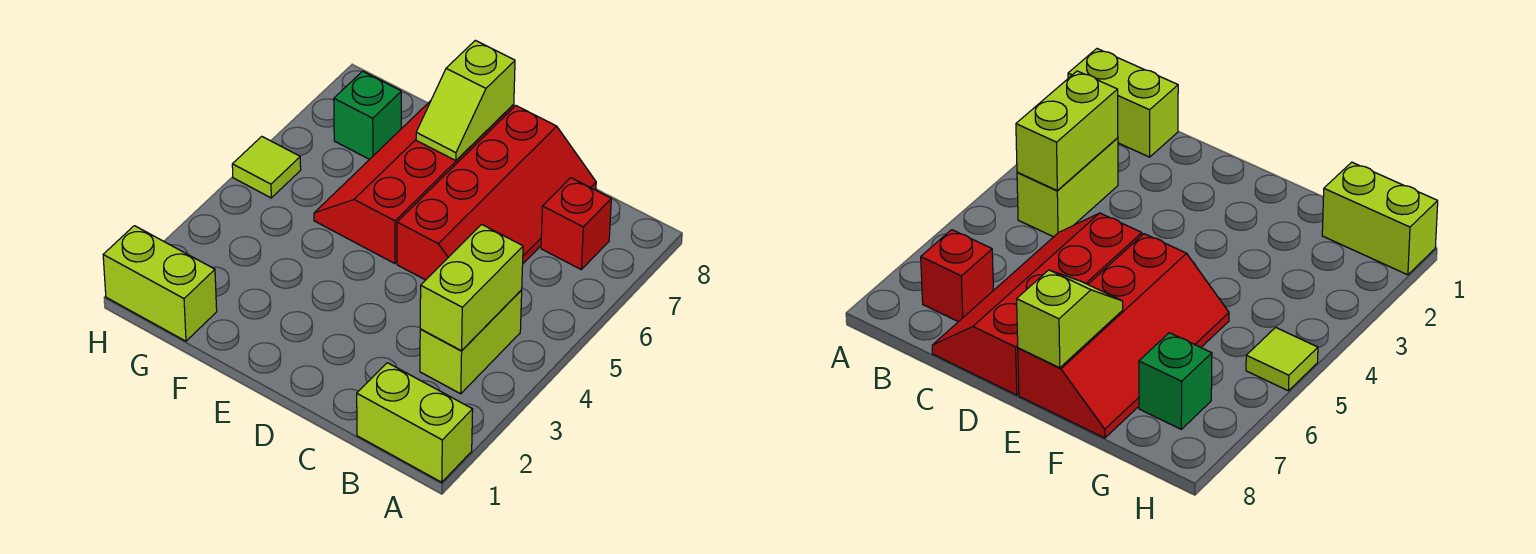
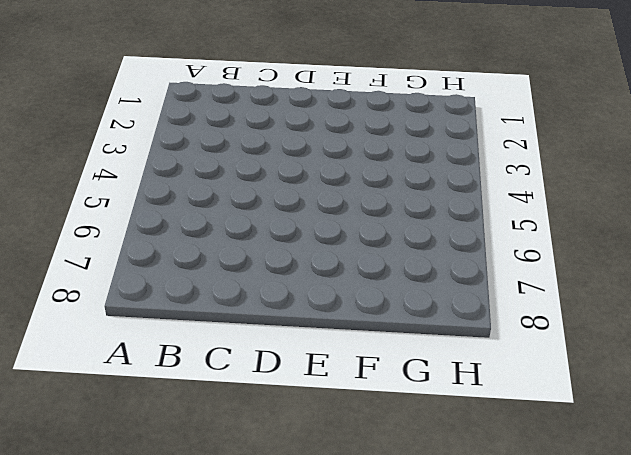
none -> lime 1x2 brick [357,363,473,482]
none -> lime 1x2 brick [420,290,522,394]

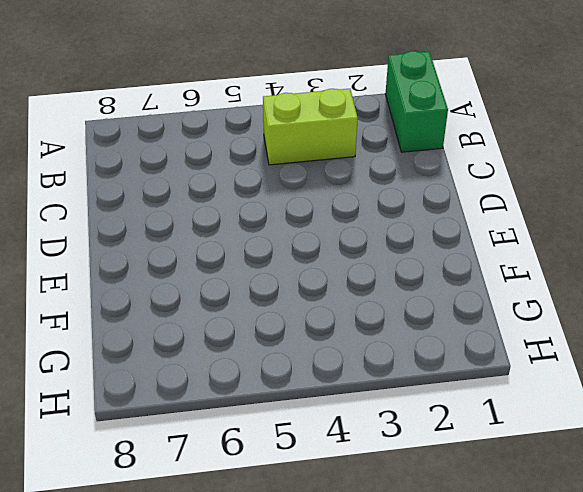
green 1x2 brick [385,51,448,152] -> lime 1x2 brick [357,363,473,482]
none -> red 1x1 brick [541,178,611,269]
none -> red 2x4 slope [397,106,596,280]

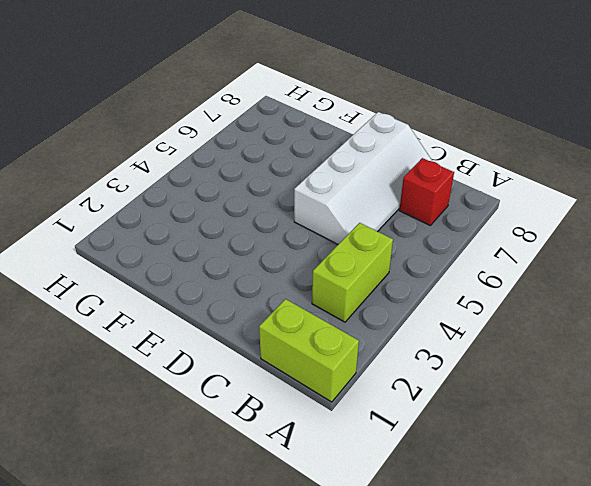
white 2x4 slope [294,112,432,244] -> red 2x4 slope [397,106,596,280]
none -> red 2x4 slope [314,101,514,264]
none -> lime 1x2 brick [103,226,217,341]

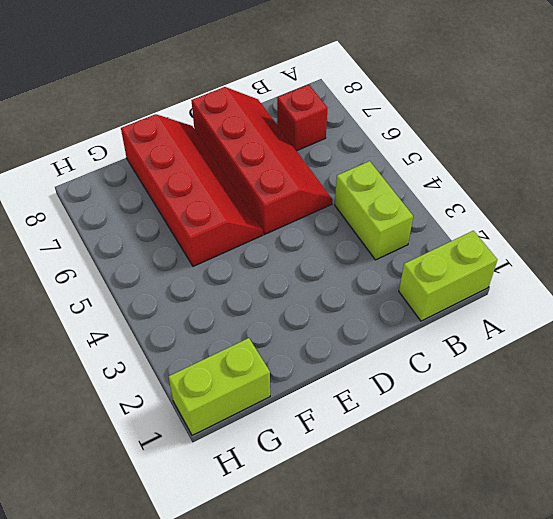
red 2x4 slope [121,114,263,266] -> red 2x4 slope turned to [314,101,514,264]
none -> green 1x1 brick [334,71,401,159]
none -> lime 1x1 tile [232,137,301,198]

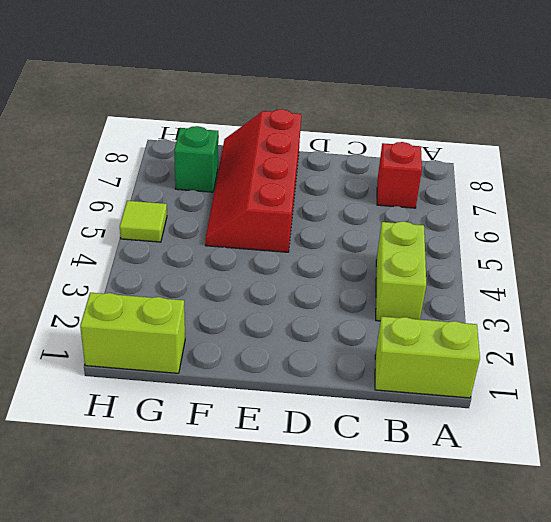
none -> red 2x4 slope [397,106,596,280]
none -> lime 1x2 brick [420,224,523,351]

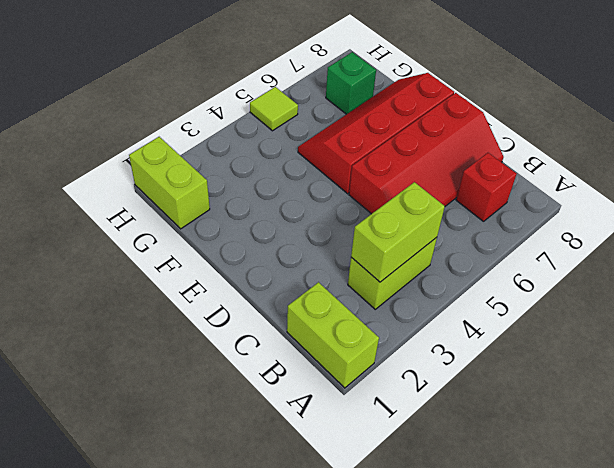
none -> lime 1x2 slope [416,40,515,161]

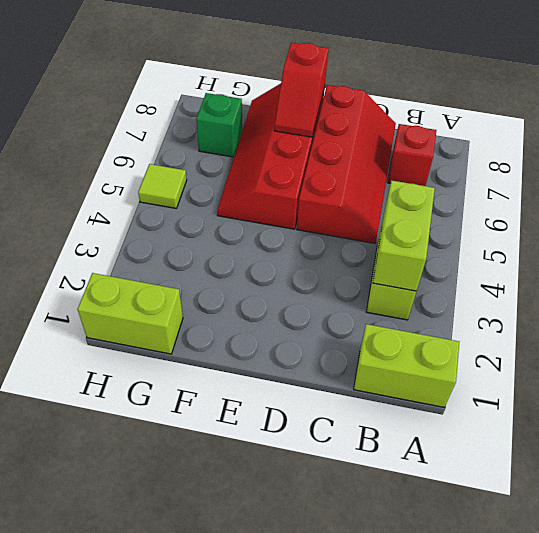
red 1x2 slope [274,42,329,137] -> lime 1x2 slope [416,40,515,161]

